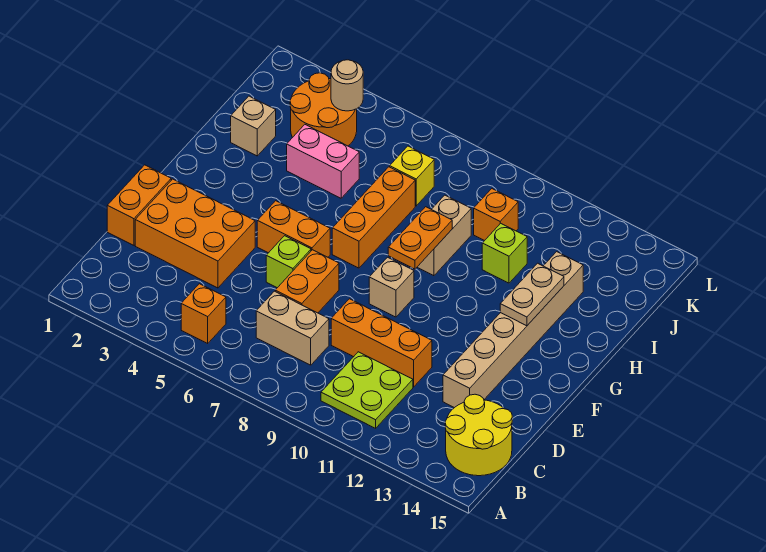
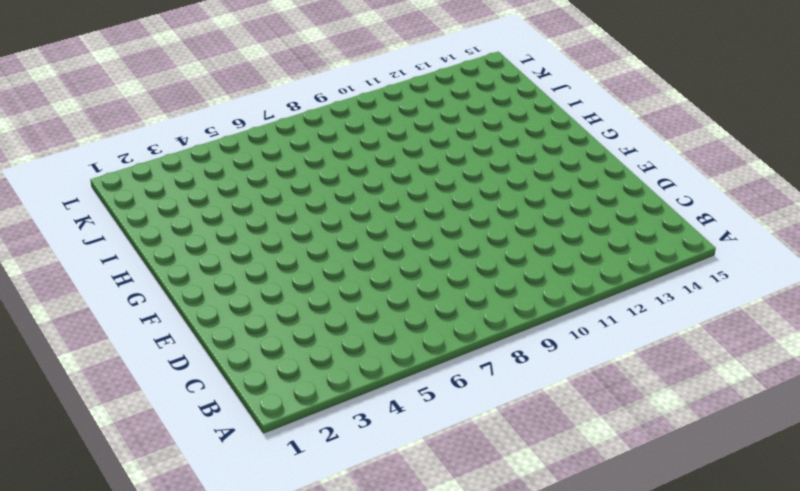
none -> orange 1x1 brick [181,284,226,343]
none -> lime 2x2 plate [321,352,413,428]
none -> yellow 2x2 round brick [445,394,512,476]

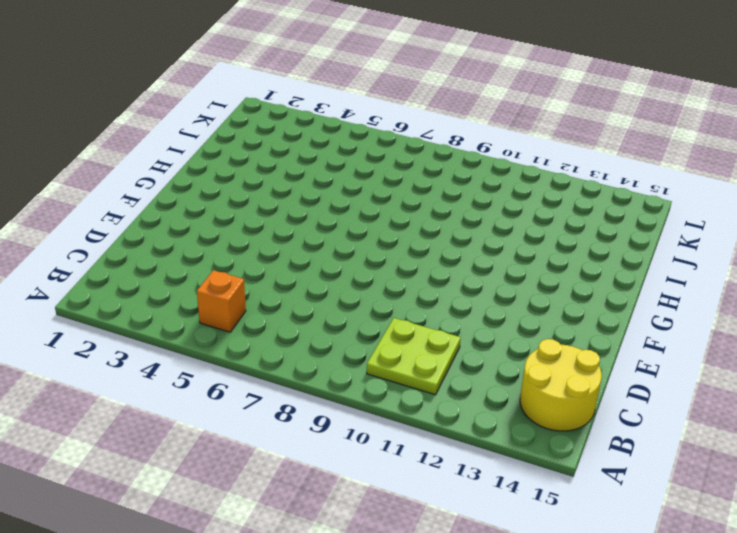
none -> tan 1x2 brick [256,291,329,365]
none -> orange 1x2 brick [107,165,171,245]
none -> orange 2x3 brick [135,179,255,288]

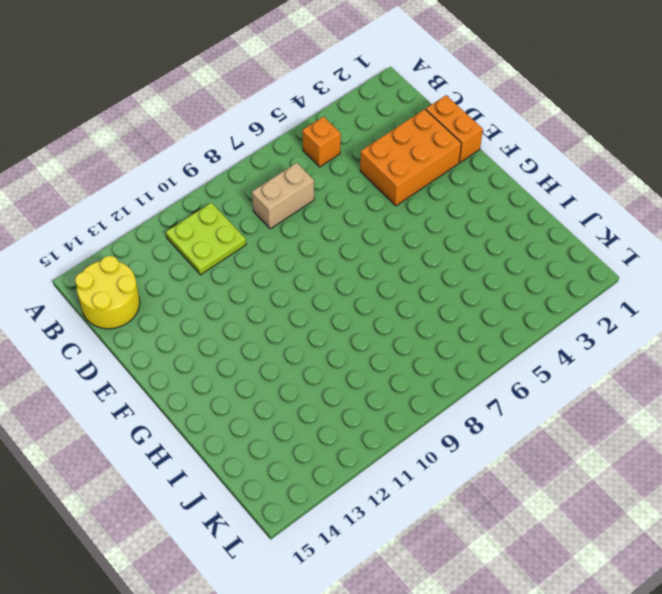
none -> orange 1x2 brick [275,250,339,313]
none -> orange 1x3 brick [331,299,432,387]
none -> tan 1x6 brick [443,252,583,408]

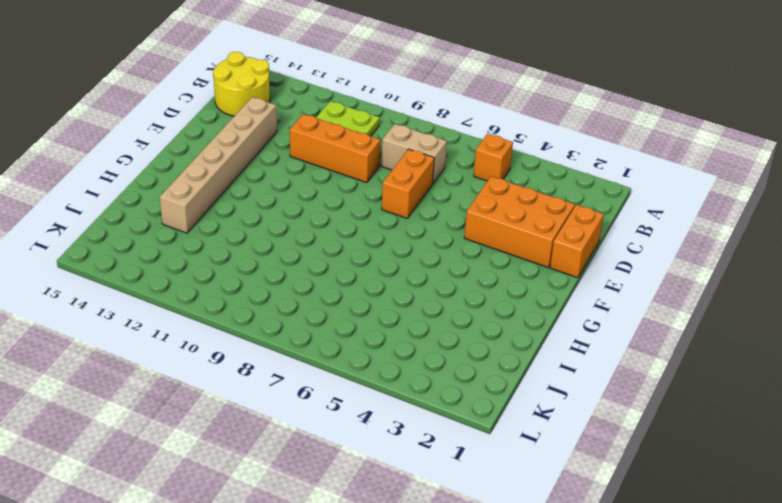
none -> lime 1x1 brick [266,236,311,288]
none -> orange 1x2 brick [257,201,330,257]
none -> tan 1x1 brick [369,257,414,317]

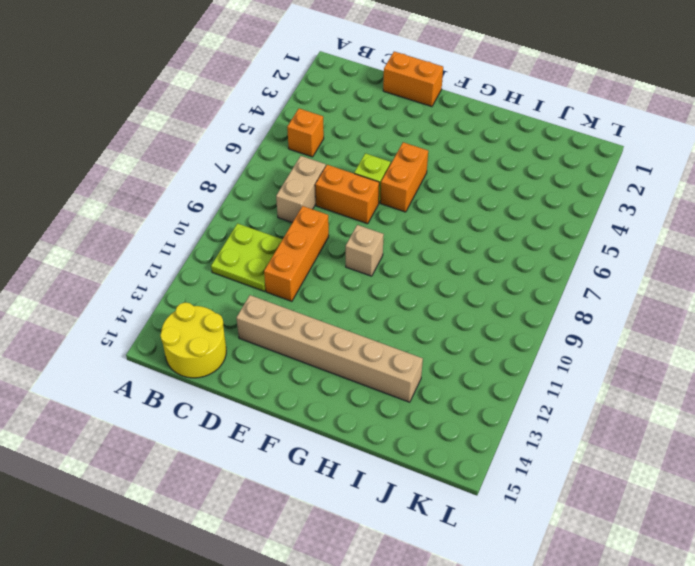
none -> orange 2x3 brick [135,179,255,288]
none -> orange 1x3 brick [332,167,415,268]
none -> tan 1x2 brick [417,195,471,276]

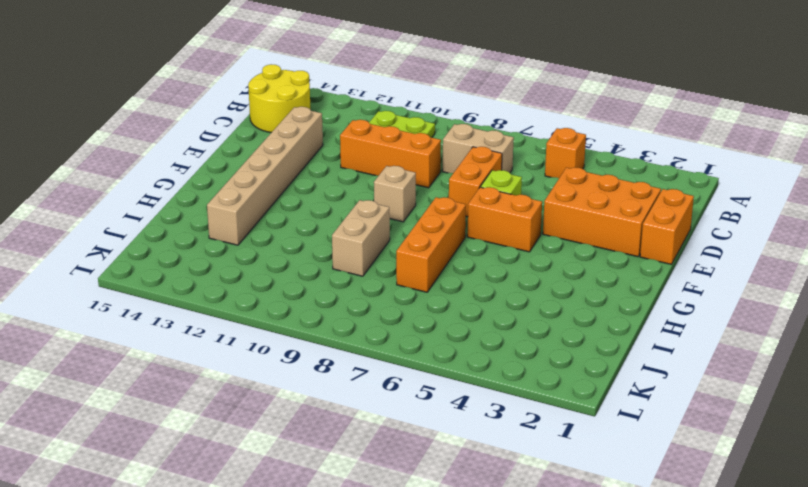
none -> tan 1x1 brick [231,96,276,156]
none -> pink 1x2 brick [287,125,359,198]
none -> lime 1x1 brick [482,223,527,283]

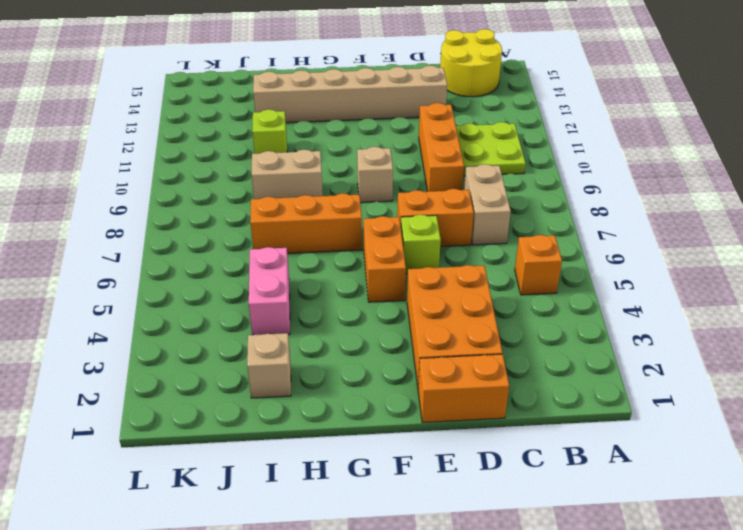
none -> orange 2x2 round brick [290,73,357,146]
none -> yellow 1x1 brick [390,146,434,206]
none -> orange 1x1 brick [474,189,518,241]

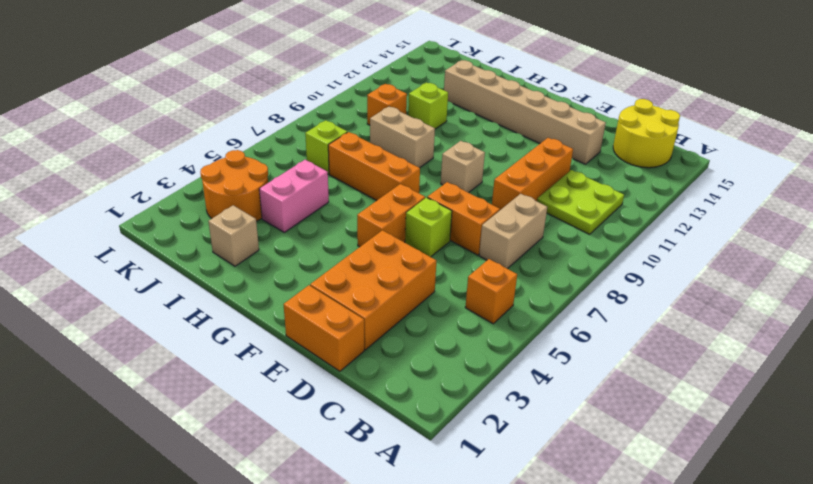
lime 1x1 brick [305,120,347,174] -> yellow 1x1 brick [390,146,434,206]
none -> orange 1x2 plate [388,207,452,269]
none -> tan 1x2 plate [500,263,564,326]
none -> tan 1x1 round brick [331,60,363,111]

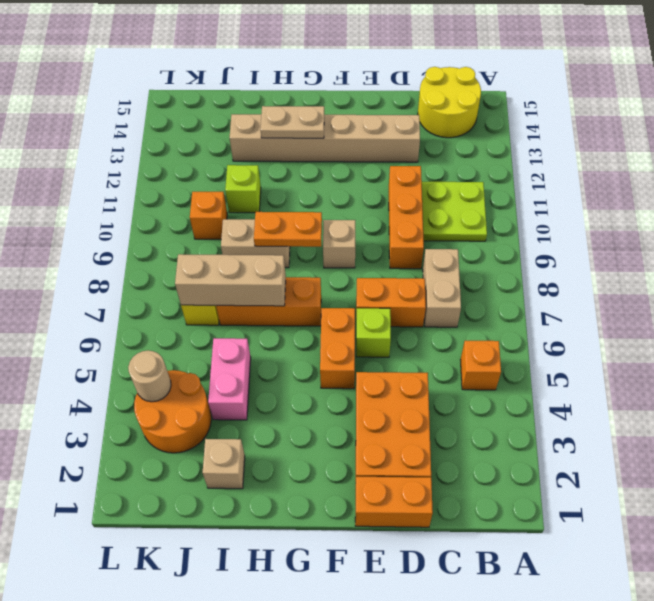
tan 1x3 brick [175,254,286,306] -> none

